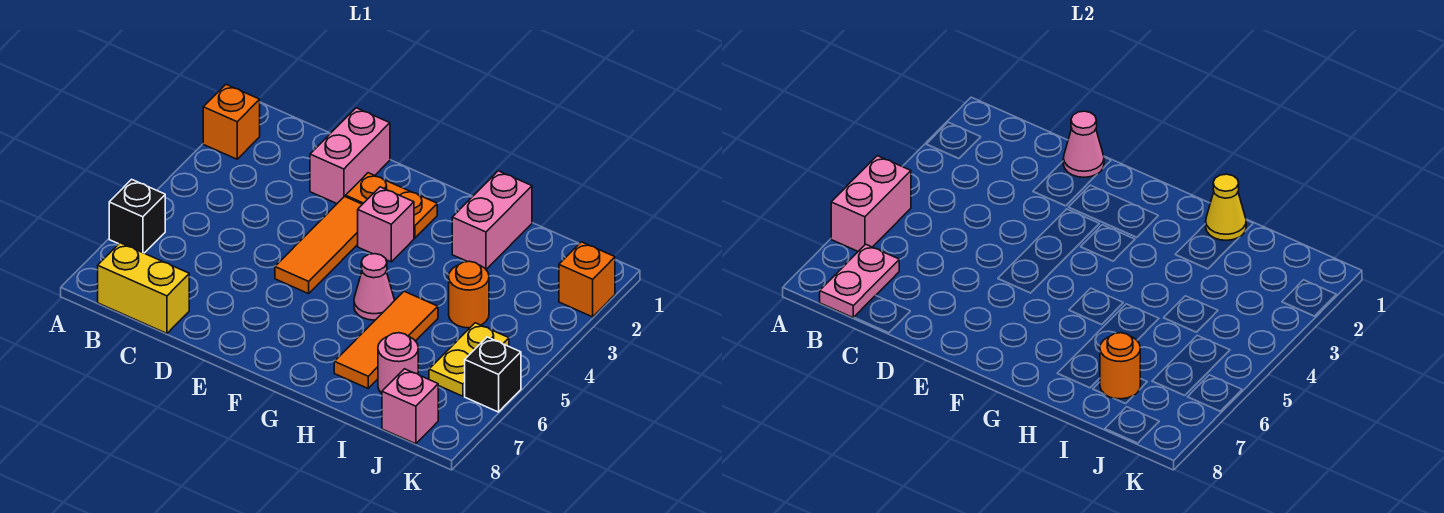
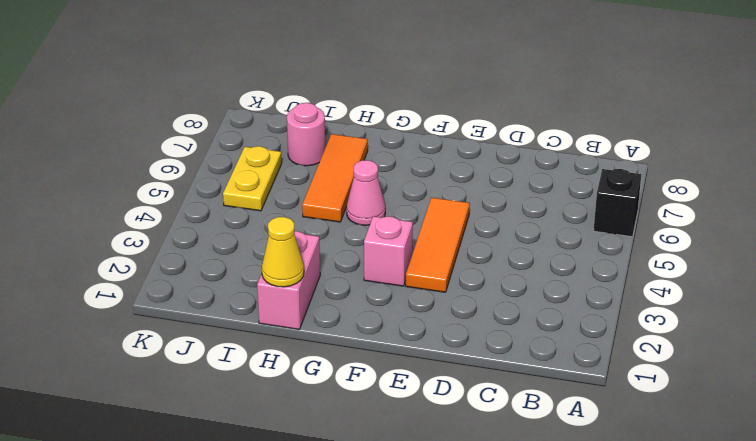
none -> orange 1x1 brick [203,85,260,159]
none -> yellow 1x2 brick [98,243,189,333]
none -> pink 1x2 brick [310,108,390,204]

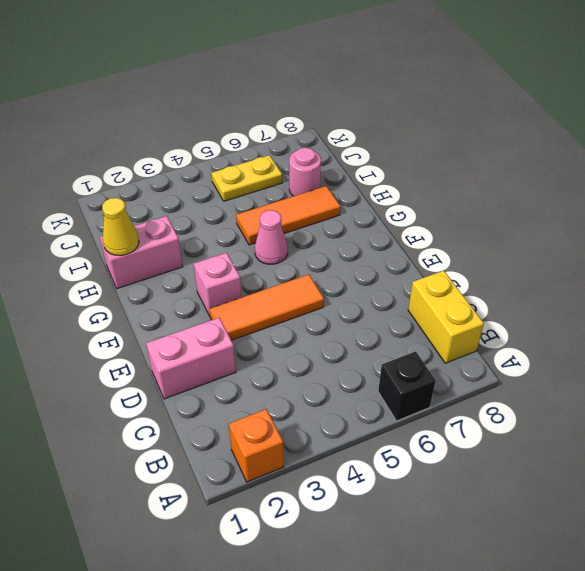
none -> orange 1x2 plate [346,173,437,238]
none -> orange 1x1 round brick [449,261,489,328]
none -> pink 1x1 brick [382,369,438,444]

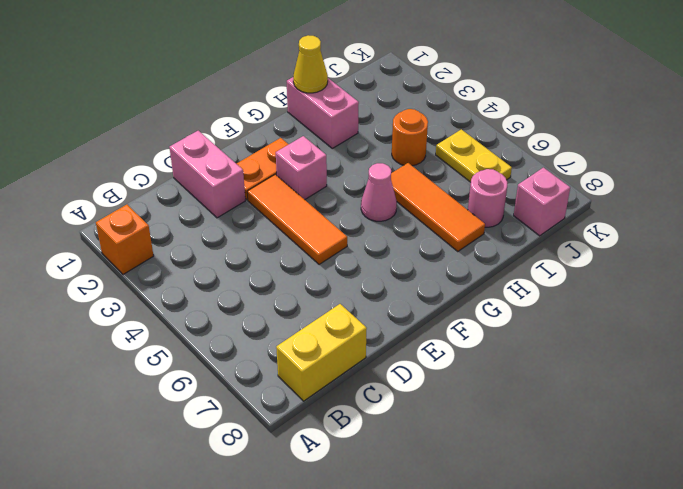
none -> black 1x1 brick [109,179,165,253]
none -> orange 1x1 brick [559,242,615,317]
none -> black 1x1 brick [465,337,521,412]

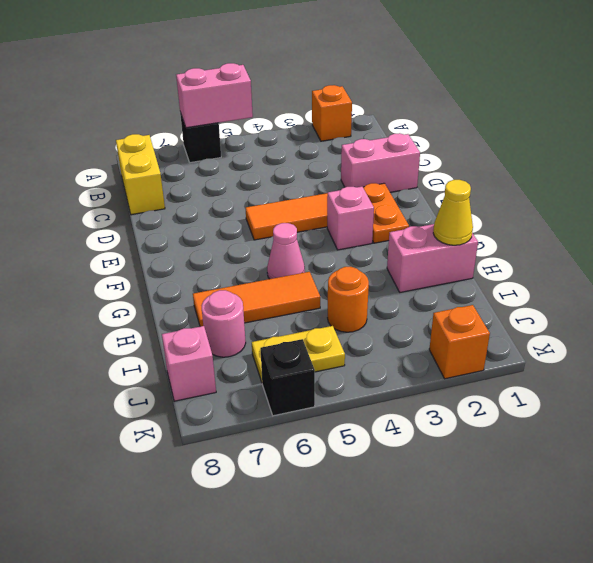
none -> pink 1x2 plate [820,244,899,318]
none -> pink 1x1 cone [1063,111,1104,177]
none -> orange 1x1 round brick [1100,333,1140,399]

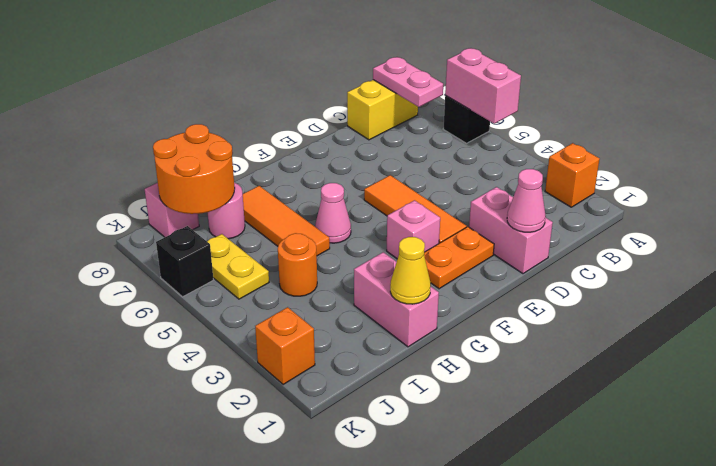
orange 2x2 round brick [153,124,235,214] -> orange 1x1 round brick [1100,333,1140,399]

